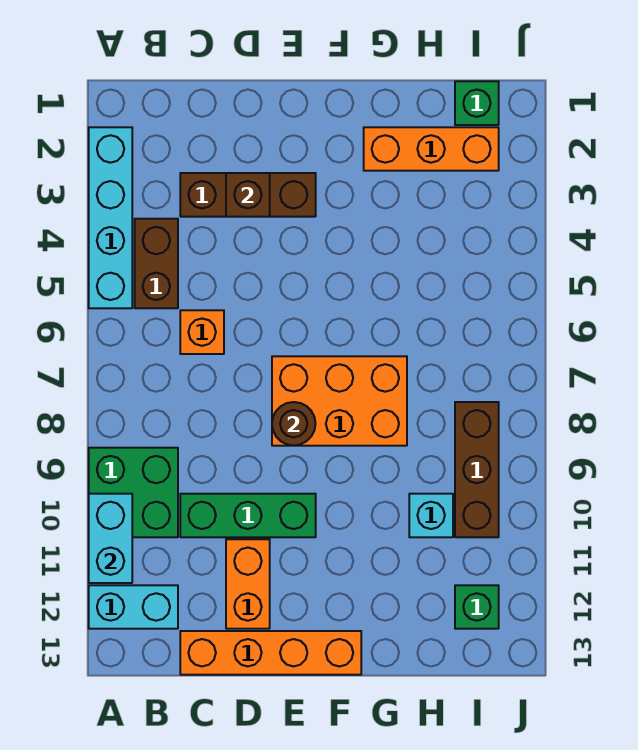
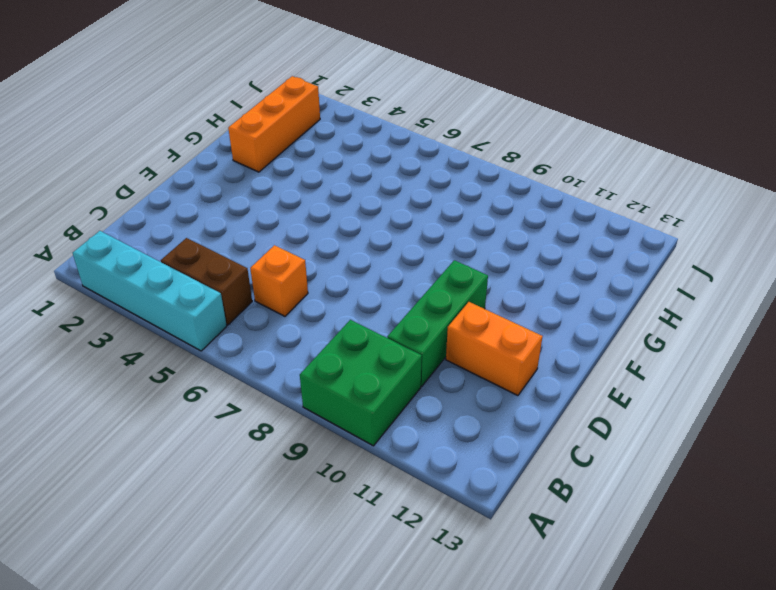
none -> cyan 1x2 brick [89,585,178,629]
none -> brown 1x3 brick [180,173,316,217]
none -> orange 1x4 brick [180,631,361,675]

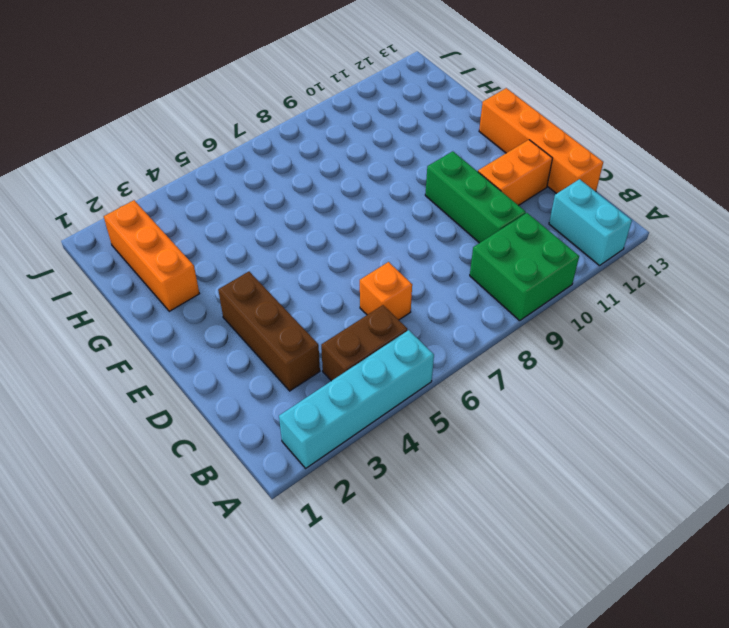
none -> orange 2x3 brick [272,356,407,446]
none -> cyan 1x1 brick [409,494,453,537]
none -> green 1x1 brick [455,81,499,125]

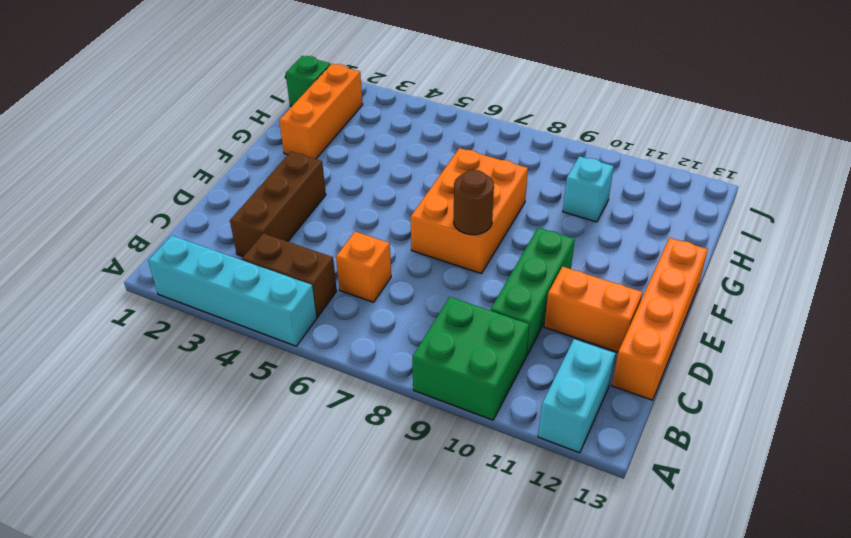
none -> brown 1x3 brick [455,402,499,537]
none -> green 1x1 brick [455,585,499,629]
none -> cyan 1x2 brick [89,494,132,583]

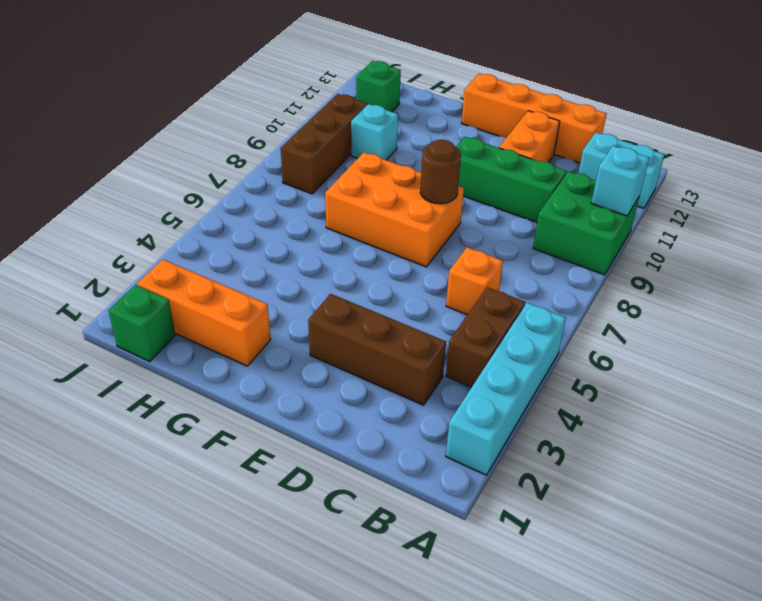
cyan 1x1 brick [591,146,649,216] -> cyan 1x2 brick [89,494,132,583]
none -> brown 1x1 brick [226,173,270,217]

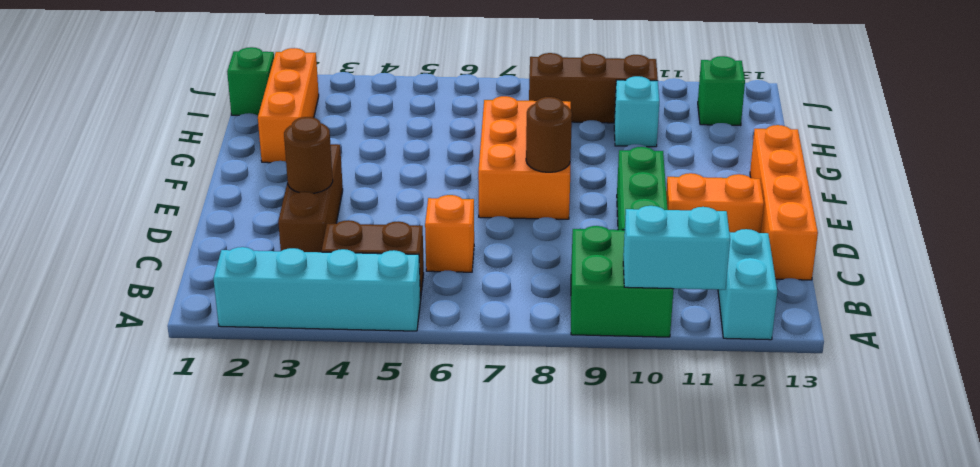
brown 1x1 round brick [284,117,333,193] -> brown 1x1 brick [226,173,270,217]

